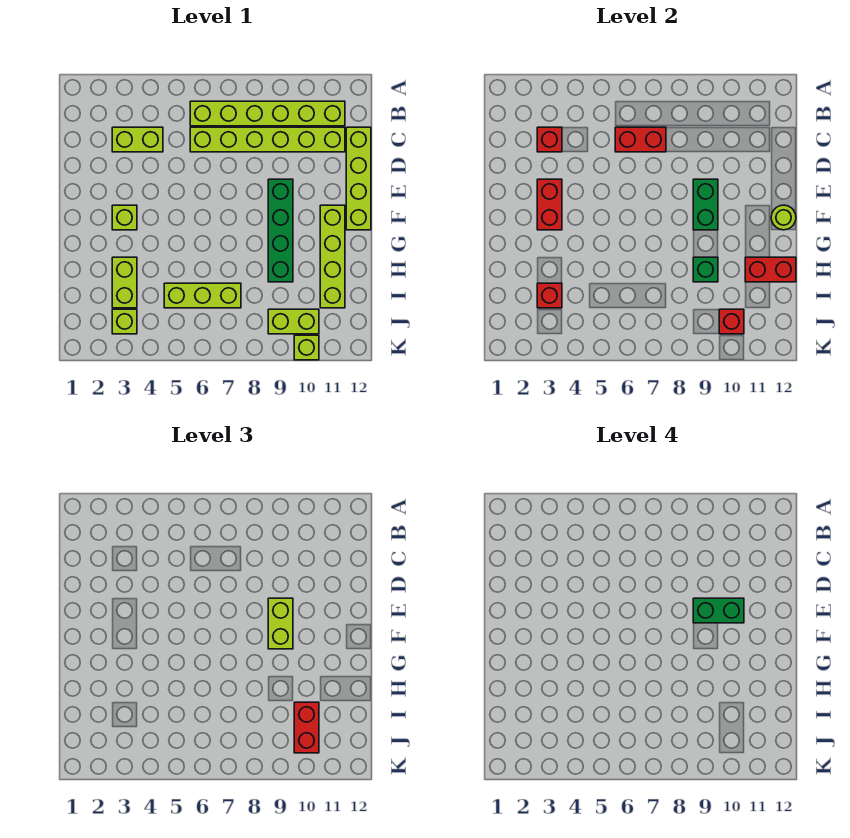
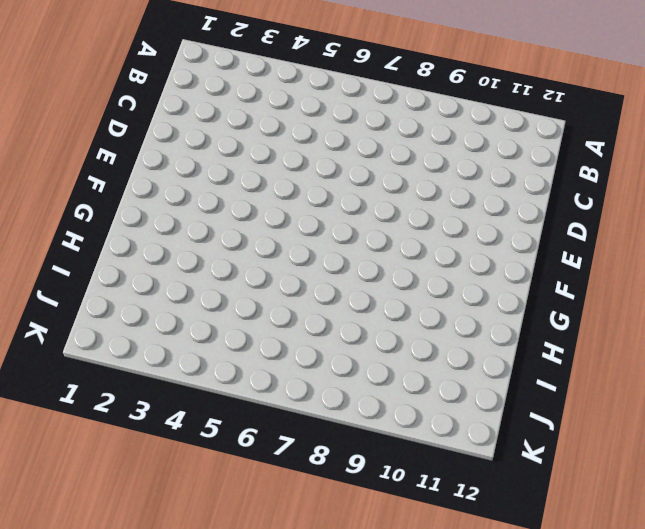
none -> lime 1x6 brick [190,101,345,126]
none -> lime 1x2 brick [112,127,163,152]
none -> lime 1x6 brick [190,127,345,152]

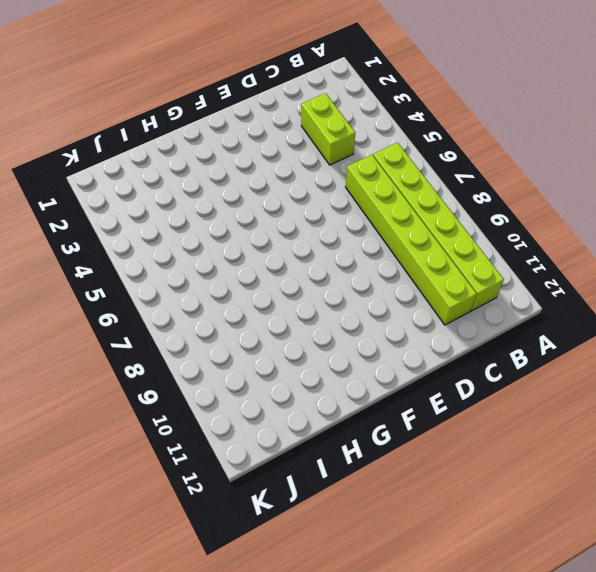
none -> lime 1x4 brick [346,127,371,230]
none -> green 1x4 brick [268,179,293,282]
none -> lime 1x1 brick [112,205,137,230]

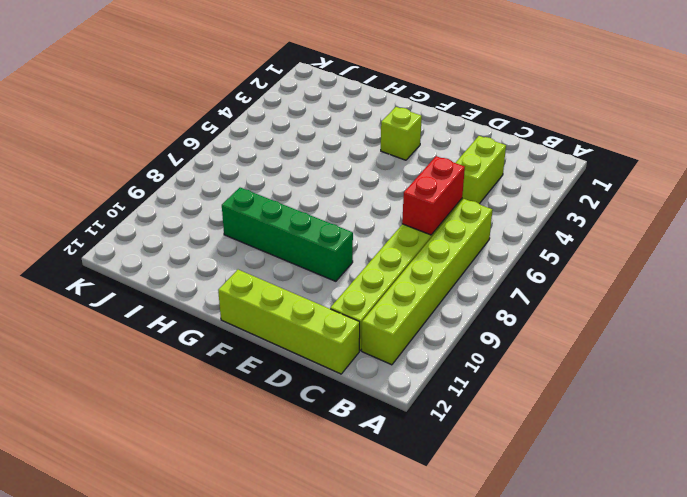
none -> lime 1x4 brick [320,205,345,308]
none -> lime 1x2 brick [112,257,137,308]
none -> lime 1x3 brick [164,283,241,308]

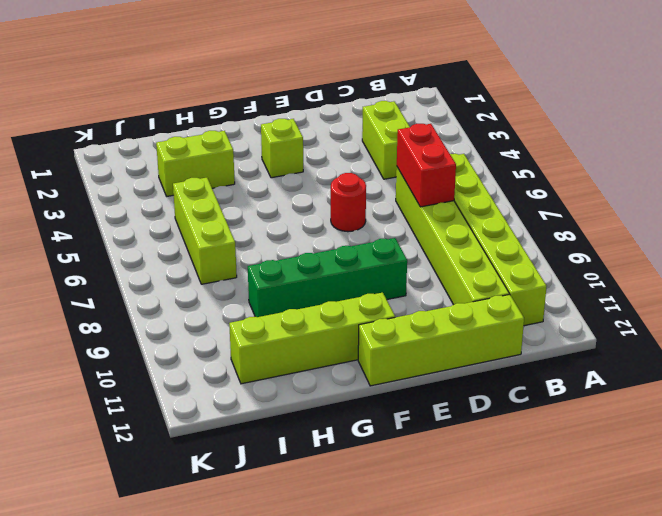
red 1x1 round brick [331,173,366,232] -> none
none -> lime 1x1 brick [112,309,137,334]
none -> lime 1x2 brick [268,309,319,334]
none -> lime 1x1 brick [294,335,319,360]

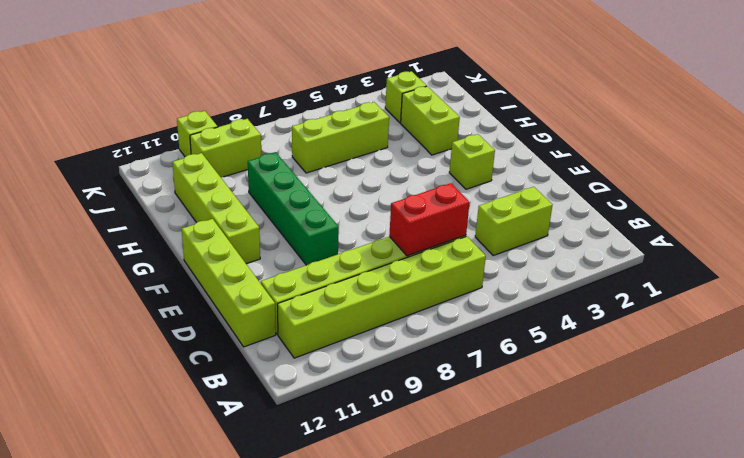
none -> red 1x1 brick [537,127,562,152]
none -> red 1x2 brick [537,179,562,230]
none -> green 1x2 brick [693,179,718,230]

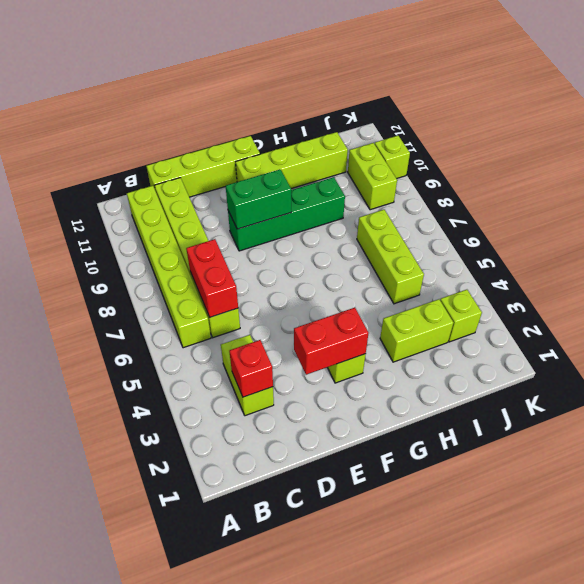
none -> lime 1x1 round brick [771,205,796,230]
none -> green 1x1 brick [693,257,718,282]
none -> red 1x2 brick [745,257,796,282]

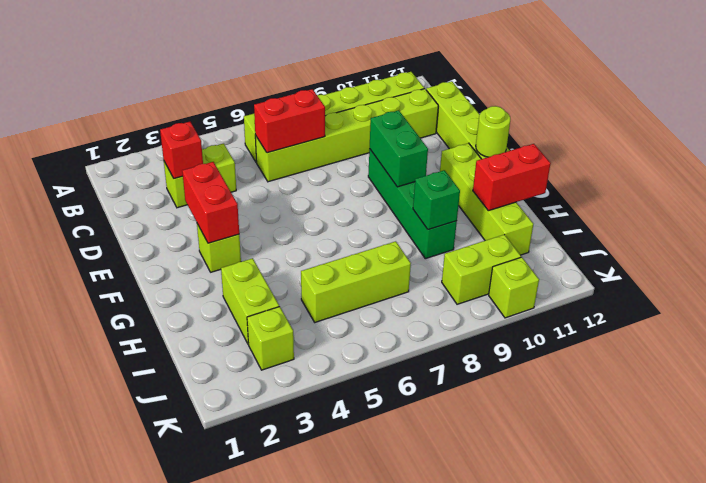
none -> red 1x1 brick [537,283,562,308]
none -> red 1x1 brick [719,309,744,334]
none -> lime 1x2 brick [268,598,293,649]

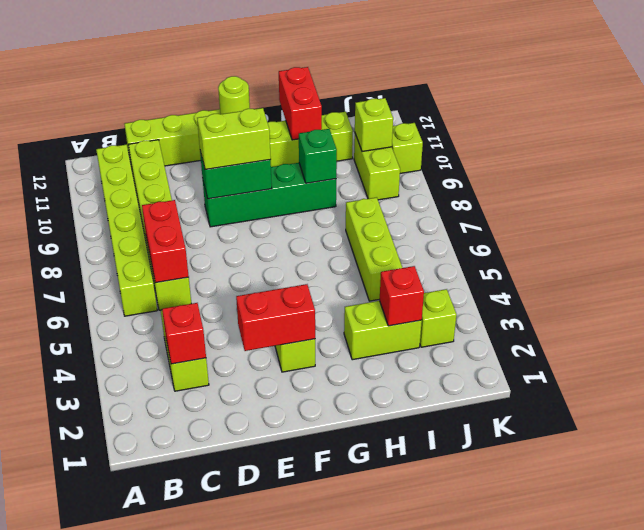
lime 1x1 brick [355,98,393,151] -> red 1x1 brick [719,309,744,334]
none -> red 1x2 brick [294,702,319,753]
none -> green 1x2 brick [693,598,744,623]

